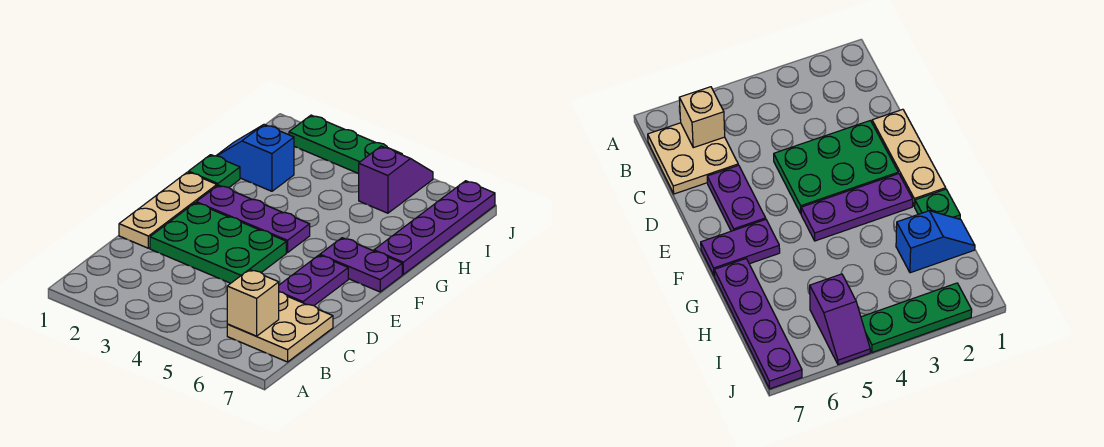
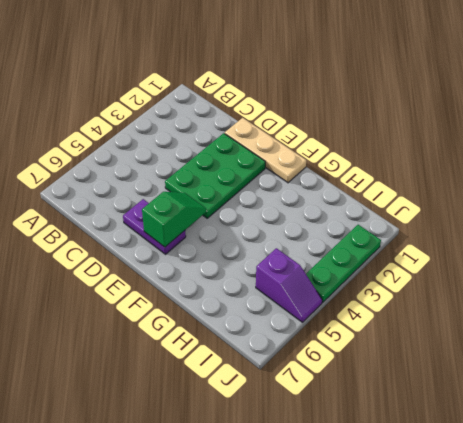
green 1x2 slope [142,192,206,247] -> none
none -> tan 2x2 plate [227,292,333,362]
none -> purple 1x3 plate [196,185,310,253]
none -> purple 1x2 plate [320,238,402,292]

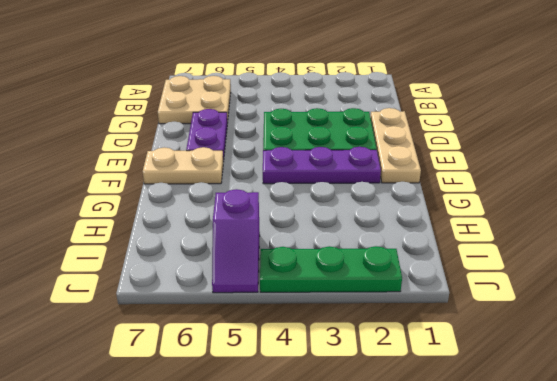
tan 1x2 plate [143,147,223,184] -> purple 1x2 plate [320,238,402,292]
none -> green 1x1 plate [189,155,240,188]
none -> purple 1x4 plate [374,181,495,274]
none -> blue 1x2 slope [216,125,294,191]

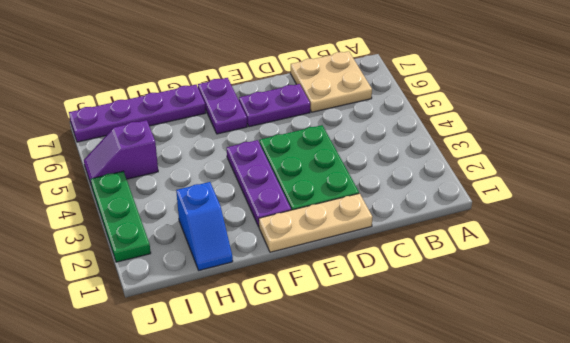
none -> green 1x1 plate [189,155,240,188]
none -> tan 1x1 brick [227,269,279,336]

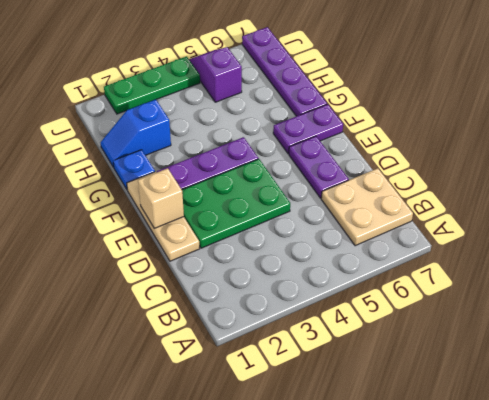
tan 1x1 brick [138,168,184,229] -> tan 1x1 brick moved to [227,269,279,336]
blue 1x1 plate [113,150,155,189] -> green 1x1 plate [189,155,240,188]

